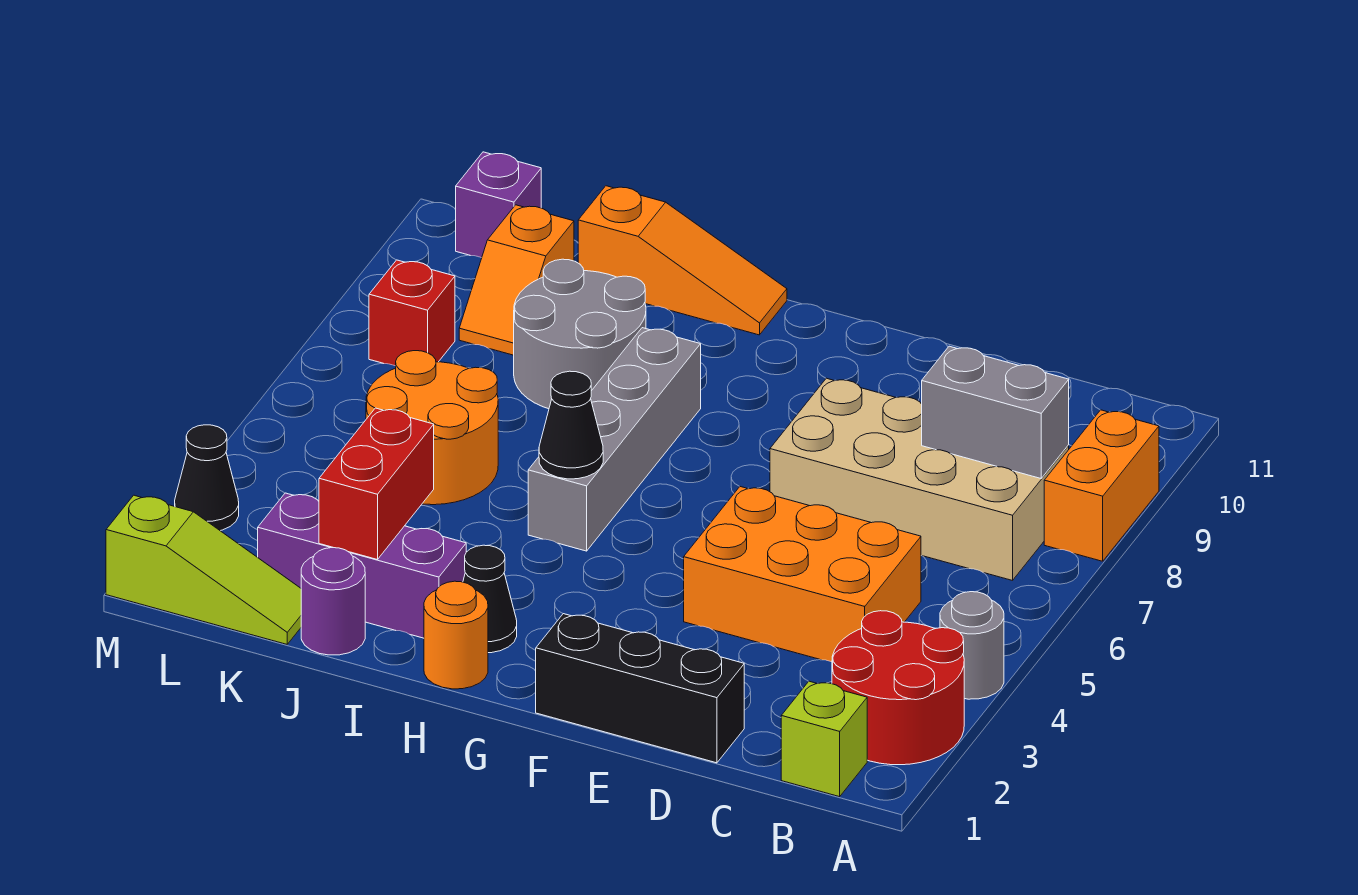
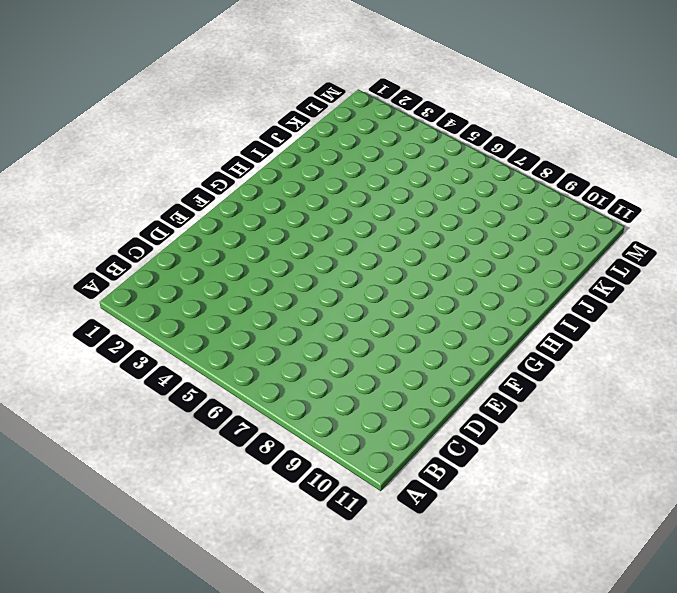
none -> red 2x2 round brick [832,611,964,765]
none -> grey 1x1 round brick [940,592,1004,699]
none -> orange 1x2 brick [1044,410,1159,561]

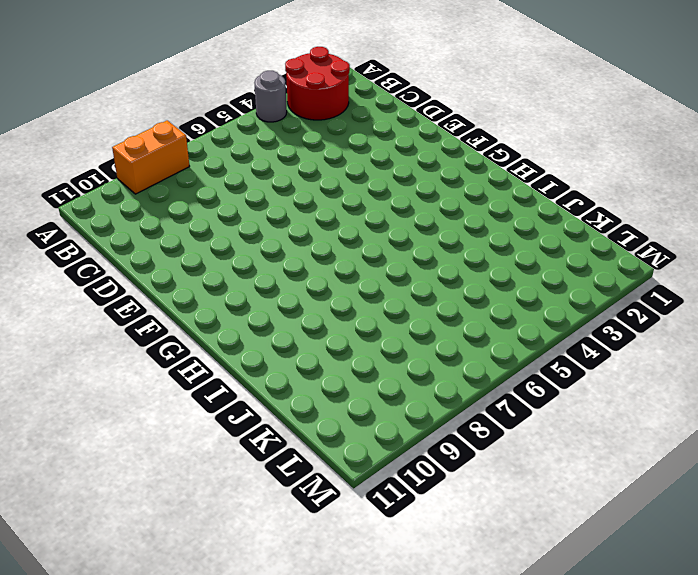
none -> lime 1x1 brick [781,681,867,797]
none -> tan 2x4 brick [770,378,1069,581]
none -> orange 2x3 brick [684,487,921,662]

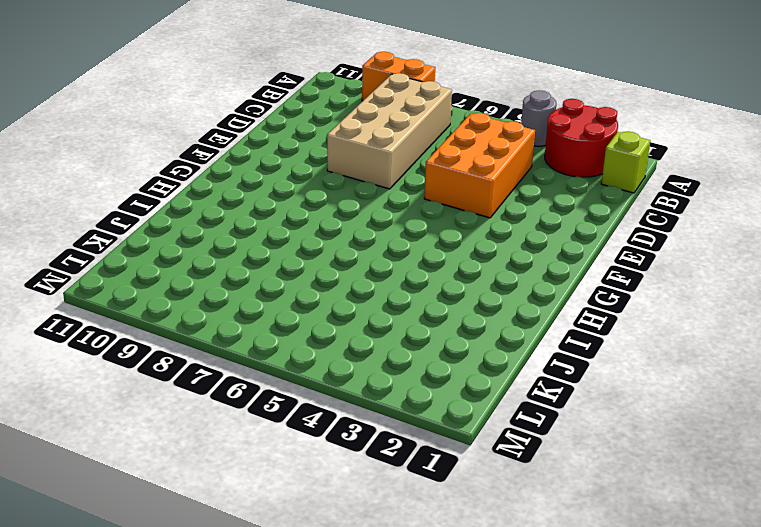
none -> black 1x3 brick [536,614,744,763]
none -> orange 1x1 round brick [424,581,488,689]
none -> black 1x1 cone [463,545,517,653]

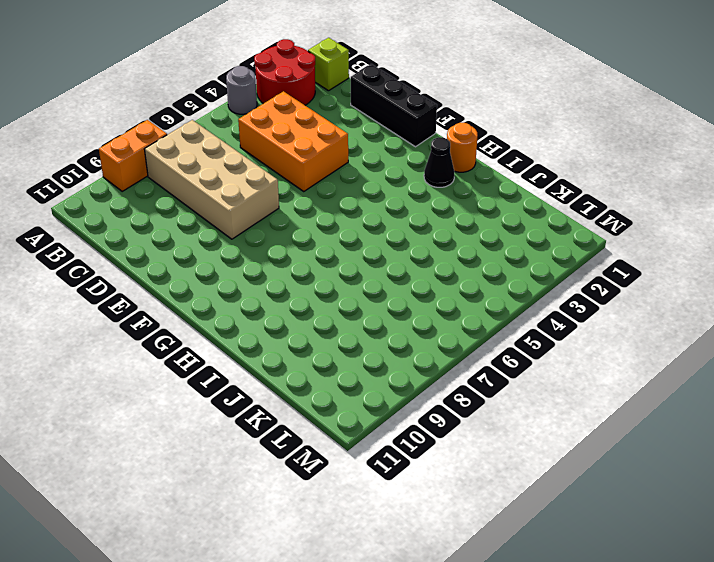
none -> grey 1x4 brick [528,328,701,551]
none -> orange 1x3 slope [578,186,787,335]
none -> purple 1x3 brick [258,493,466,638]

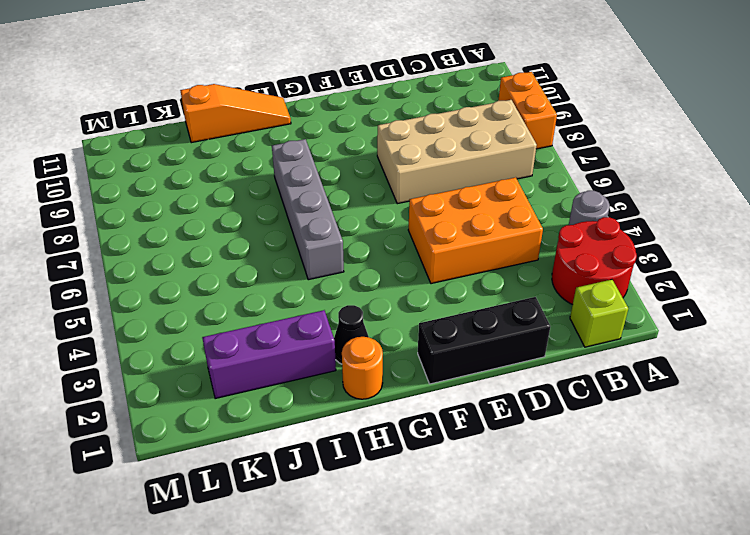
none -> grey 2x2 round brick [514,259,646,409]
none -> purple 1x1 round brick [301,548,365,655]
none -> orange 2x2 round brick [366,351,498,505]

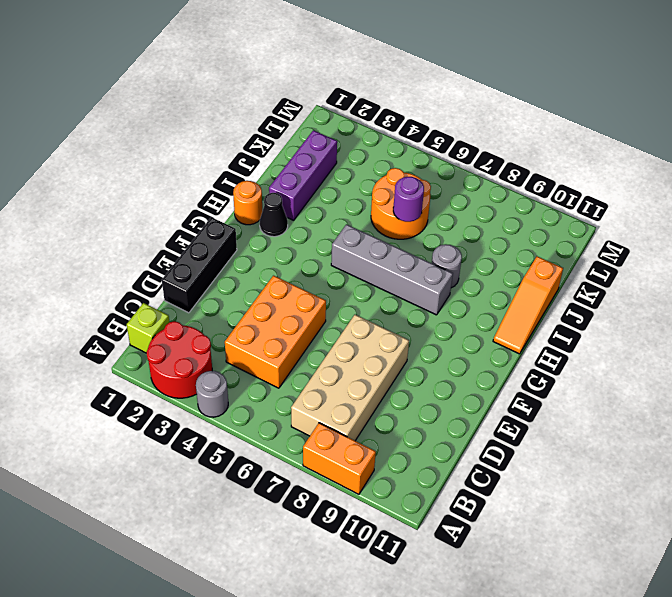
grey 1x1 round brick [432,244,462,288] -> grey 2x2 round brick [514,259,646,409]
purple 1x1 round brick [393,177,424,222] -> purple 1x1 round brick moved to [301,548,365,655]
none -> lime 1x3 slope [106,495,301,644]
none -> orange 1x2 slope [459,205,574,355]
none -> red 1x1 brick [369,260,455,366]

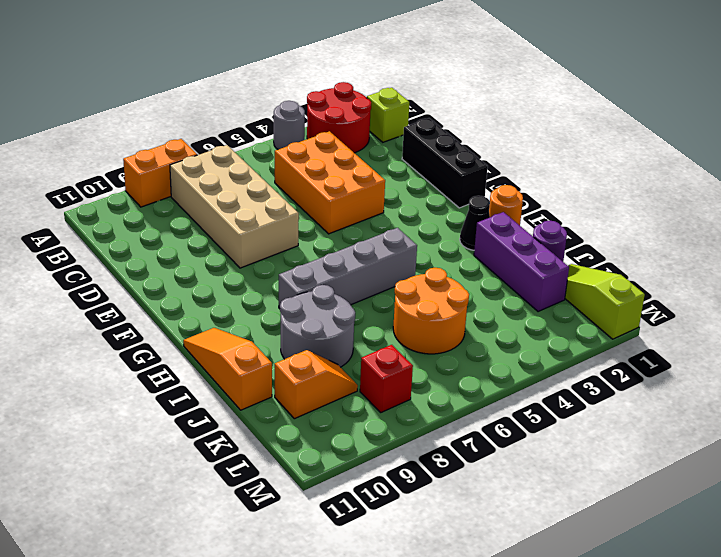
none -> purple 1x1 brick [456,152,541,258]
none -> black 1x1 cone [175,425,239,531]
none -> grey 1x2 brick [922,346,1069,479]

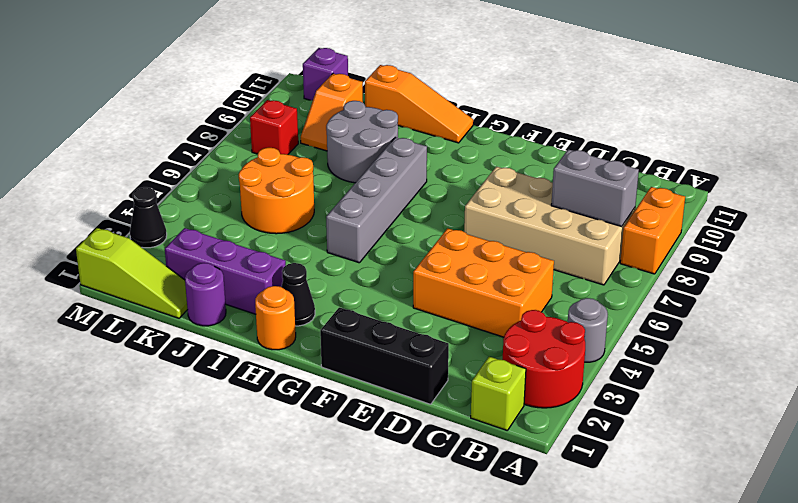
none -> black 1x1 cone [539,371,603,479]
none -> red 1x2 brick [319,408,434,560]

